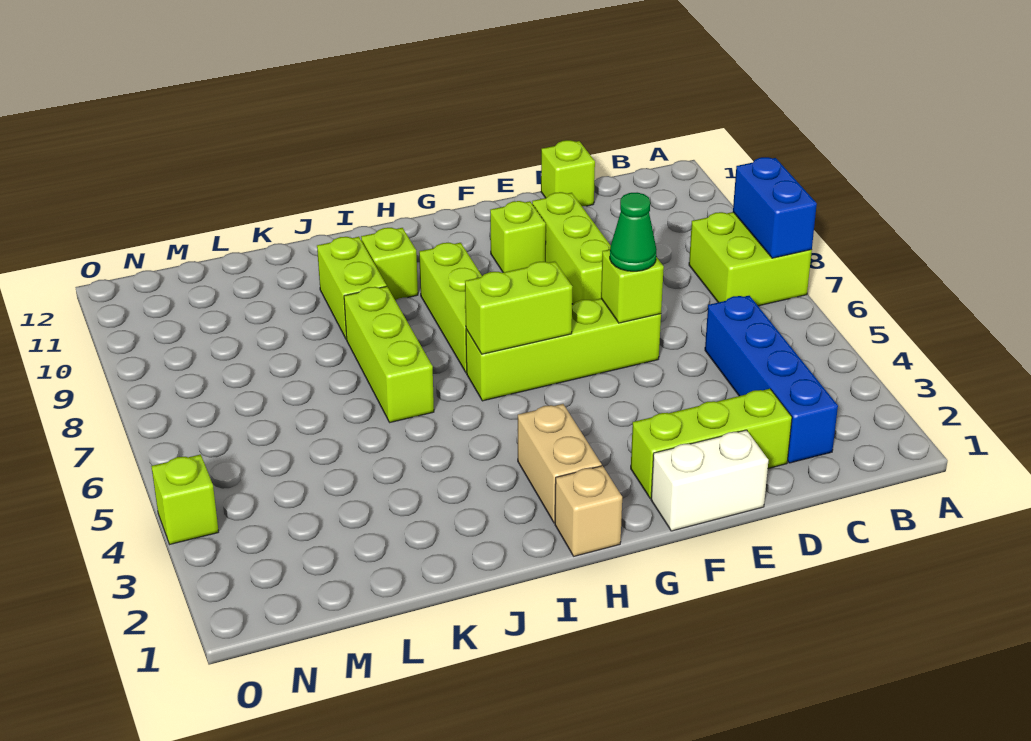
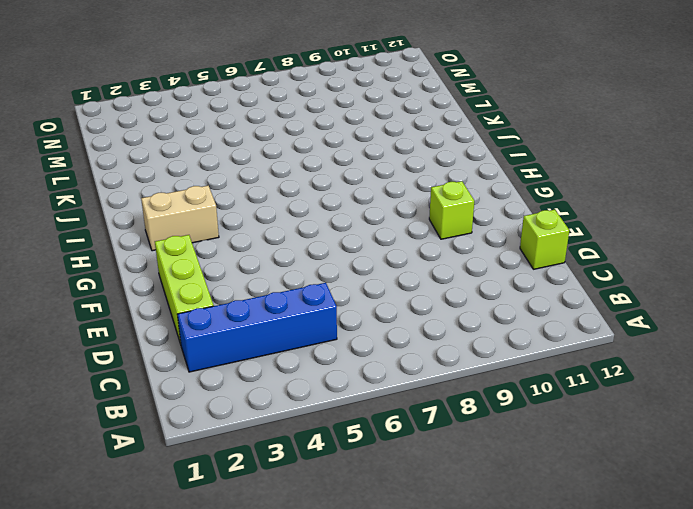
none -> lime 2x2 brick [689,212,812,306]
none -> white 1x2 brick [651,430,768,531]
none -> lime 1x4 brick [466,299,661,401]

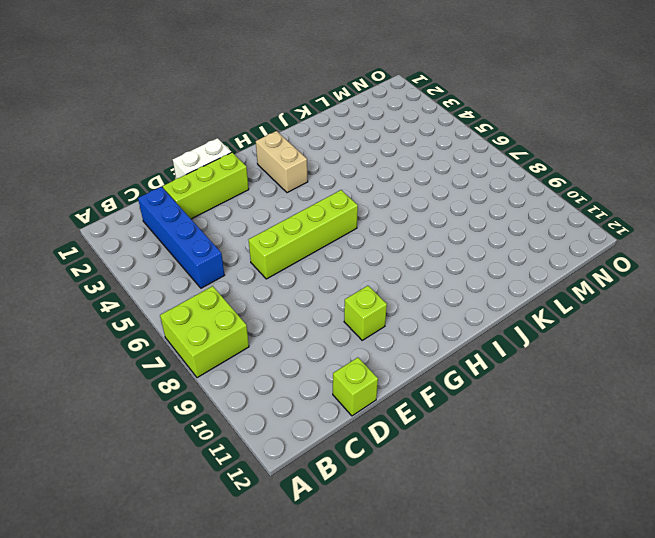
none -> lime 1x3 brick [532,192,611,305]
none -> tan 1x1 brick [555,466,622,556]
none -> lime 1x3 brick [419,243,482,373]

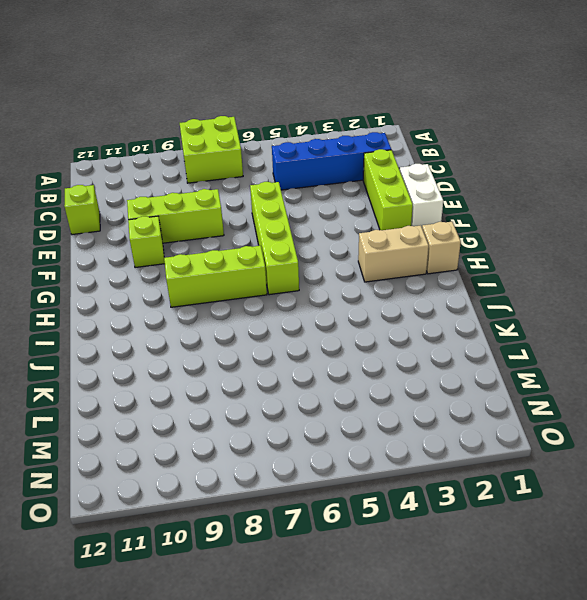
none -> lime 1x1 brick [361,228,418,300]
none -> lime 1x3 brick [344,286,434,422]
none -> lime 1x2 brick [317,237,387,340]

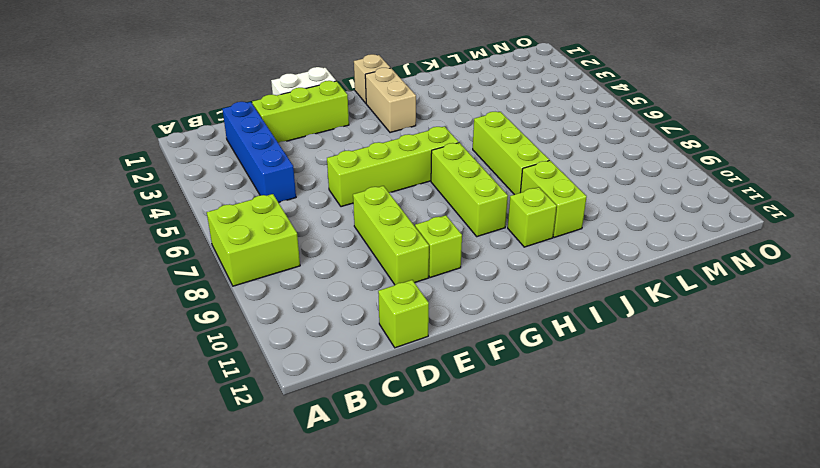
none -> lime 1x1 brick [151,454,219,544]
none -> blue 1x2 brick [733,157,817,258]
none -> lime 1x1 brick [601,249,664,323]

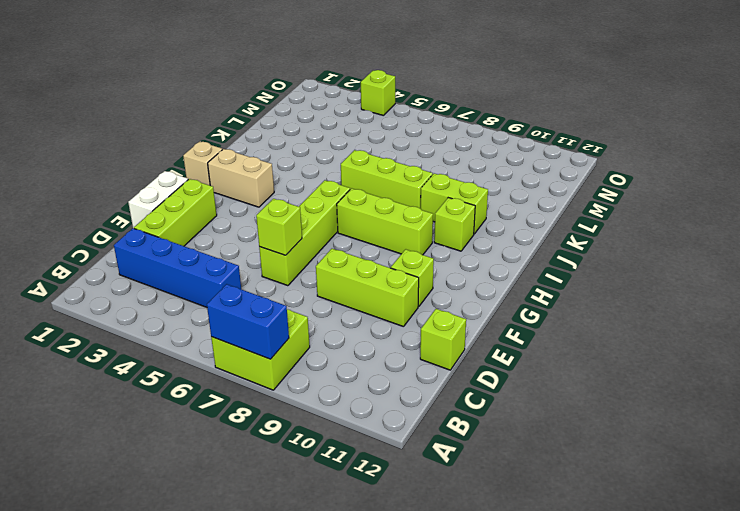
none -> lime 1x2 brick [465,261,572,354]
none -> green 1x1 cone [610,193,657,271]

